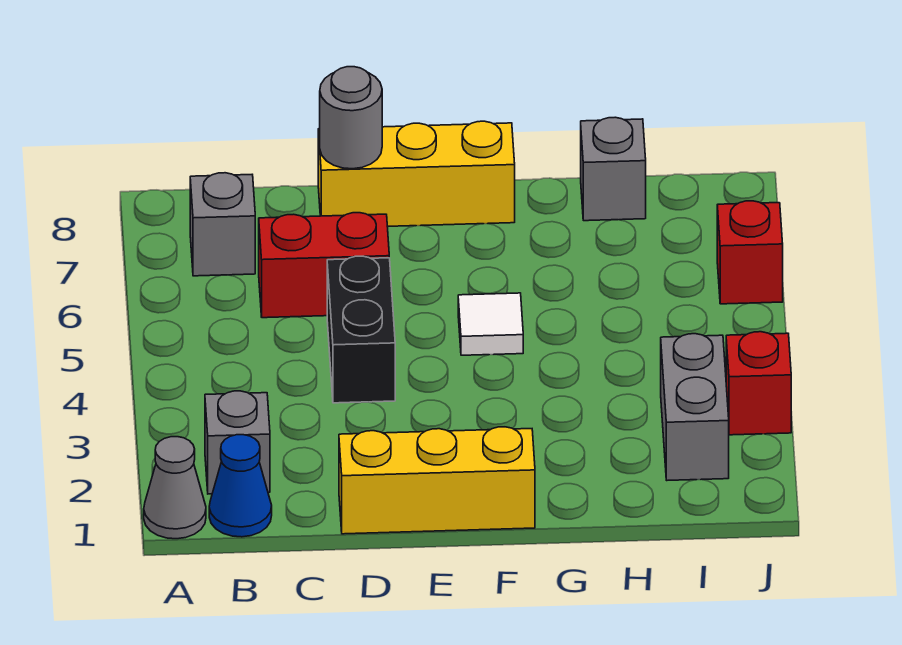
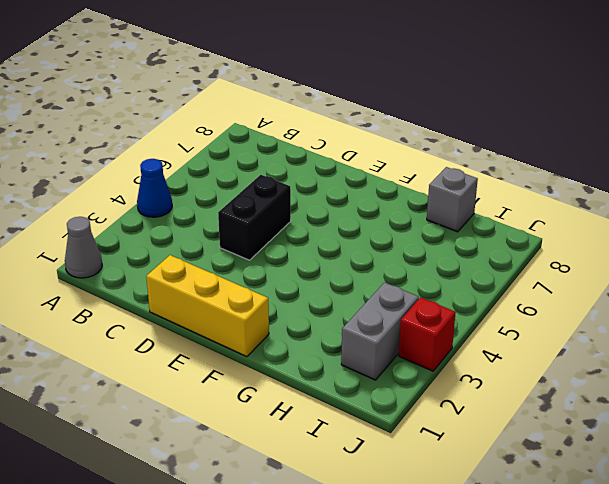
blue 1x1 cone [137,159,172,217] -> blue 1x1 cone moved to [209,435,272,537]
none -> grey 1x1 brick [205,391,270,494]
none -> grey 1x1 brick [190,173,255,276]
none -> red 1x2 brick [259,213,389,318]

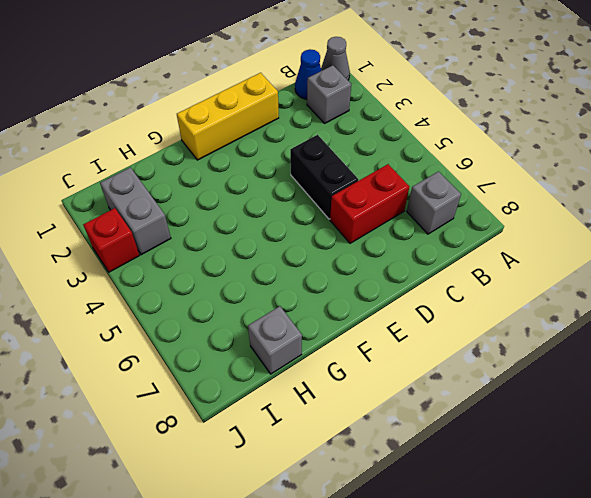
none -> yellow 1x3 brick [318,121,515,226]
none -> white 1x1 tile [458,293,523,355]
none -> red 1x1 brick [717,201,783,304]

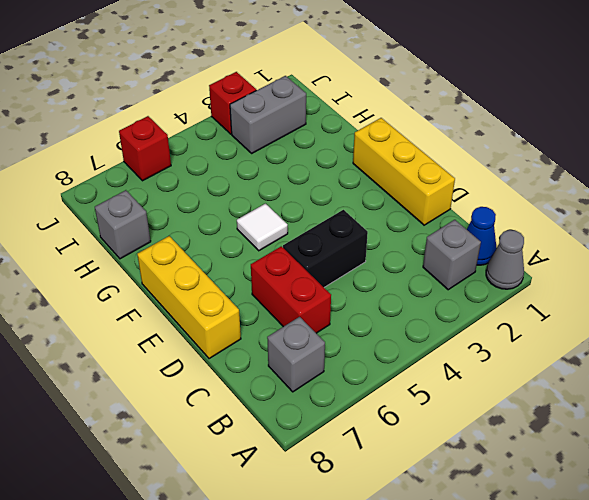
none -> grey 1x1 round brick [320,67,382,169]

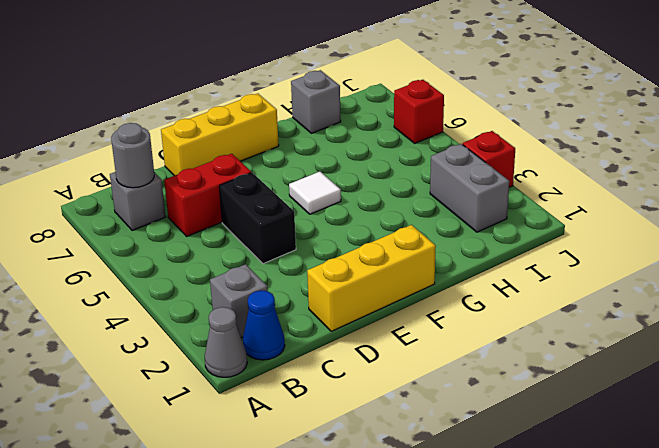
grey 1x1 round brick [111,123,154,188] -> grey 1x1 round brick moved to [320,67,382,169]

